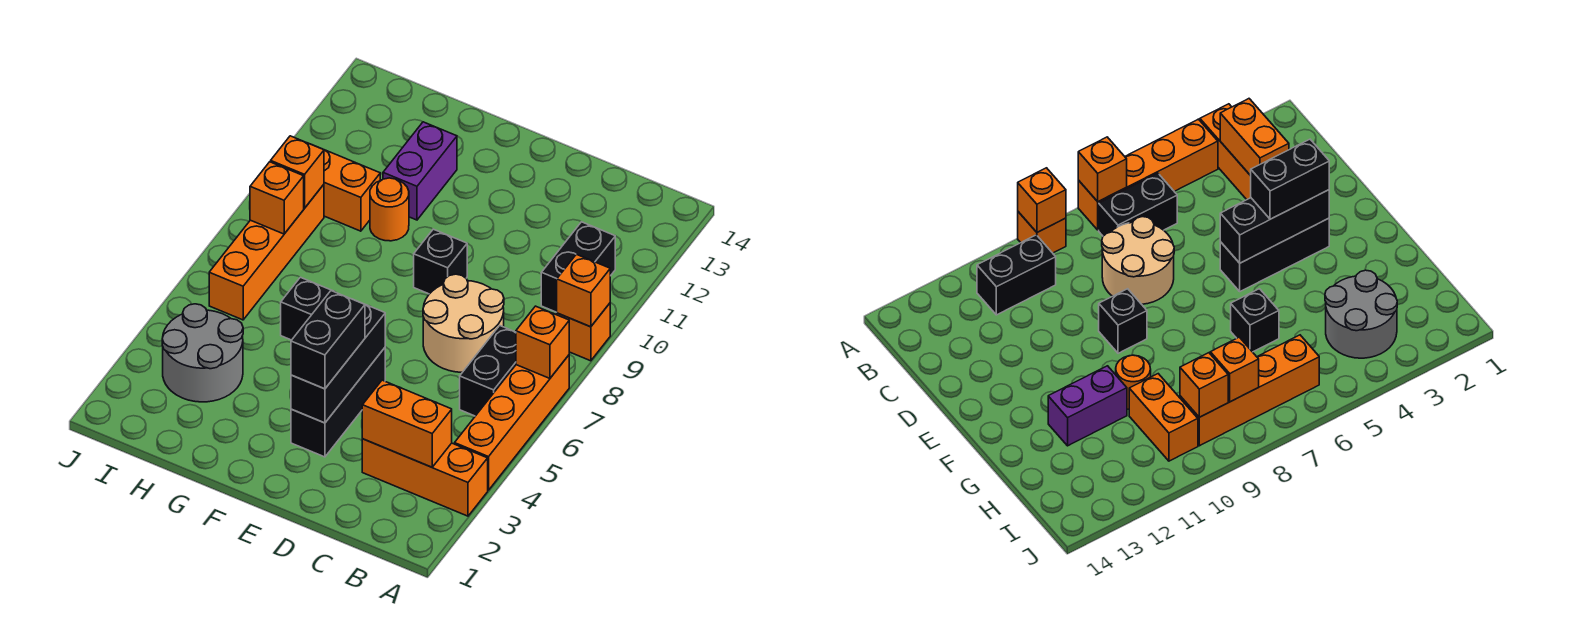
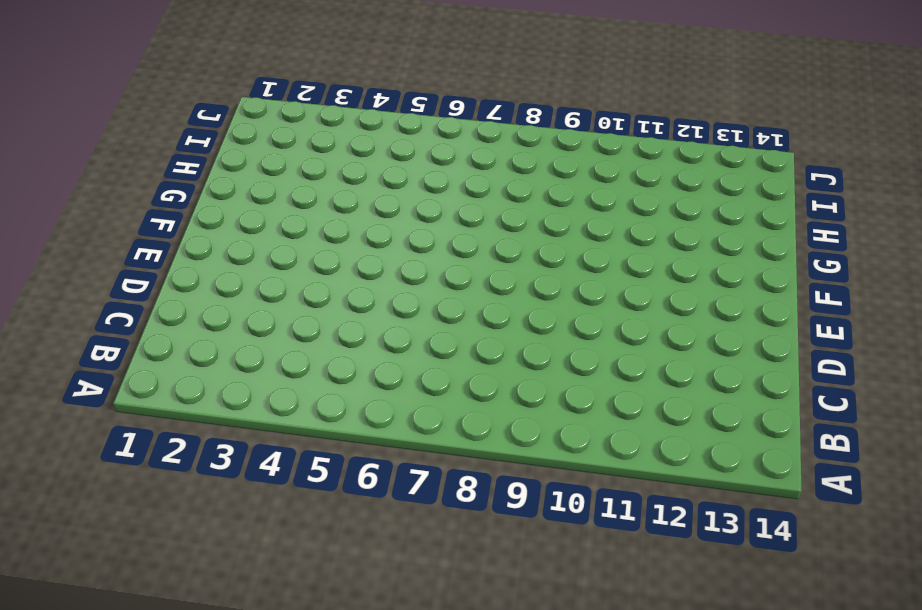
none -> orange 1x3 brick [362,439,488,516]
none -> orange 1x4 brick [455,355,569,490]
none -> orange 1x1 brick [557,303,610,361]

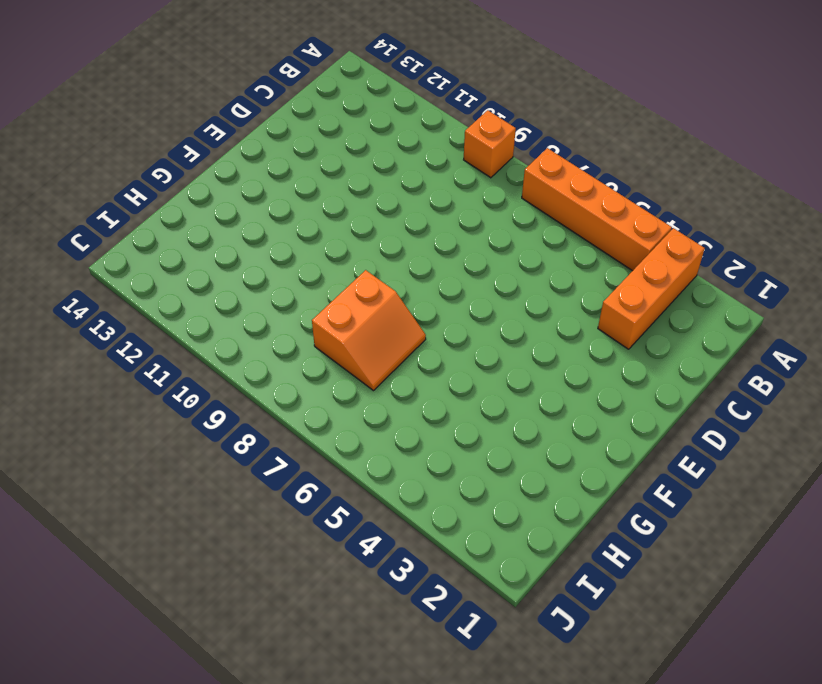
orange 2x2 slope [312,270,426,391] -> none
none -> black 1x2 brick [460,326,516,416]
none -> black 1x2 brick [541,222,615,312]
none -> tan 2x2 round brick [423,274,504,372]

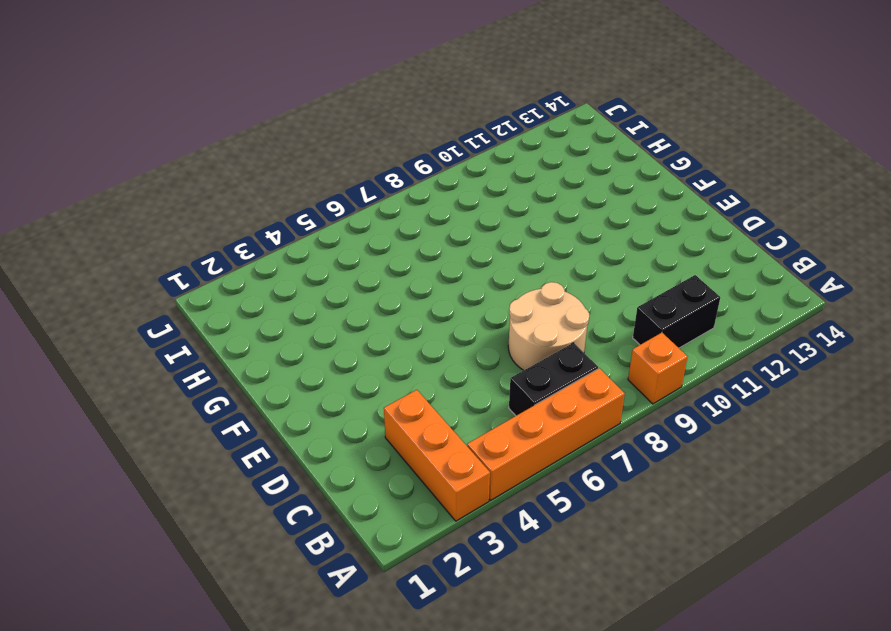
none -> black 1x3 brick [291,348,385,457]
none -> black 1x1 brick [414,229,467,294]
none -> black 1x1 brick [281,277,334,340]

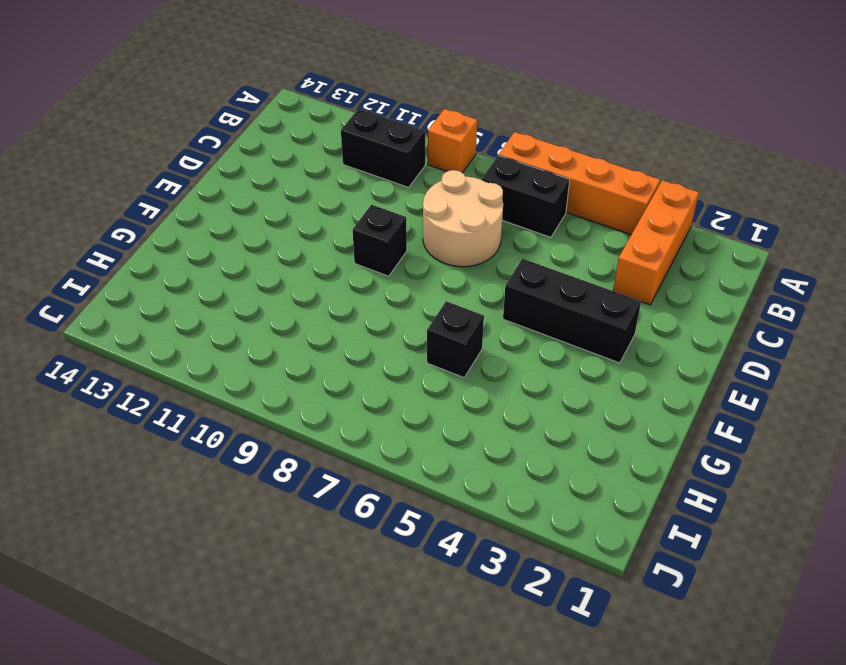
none -> orange 1x1 round brick [370,178,409,241]
none -> purple 1x2 brick [383,122,457,220]
none -> grey 2x2 round brick [162,304,243,402]

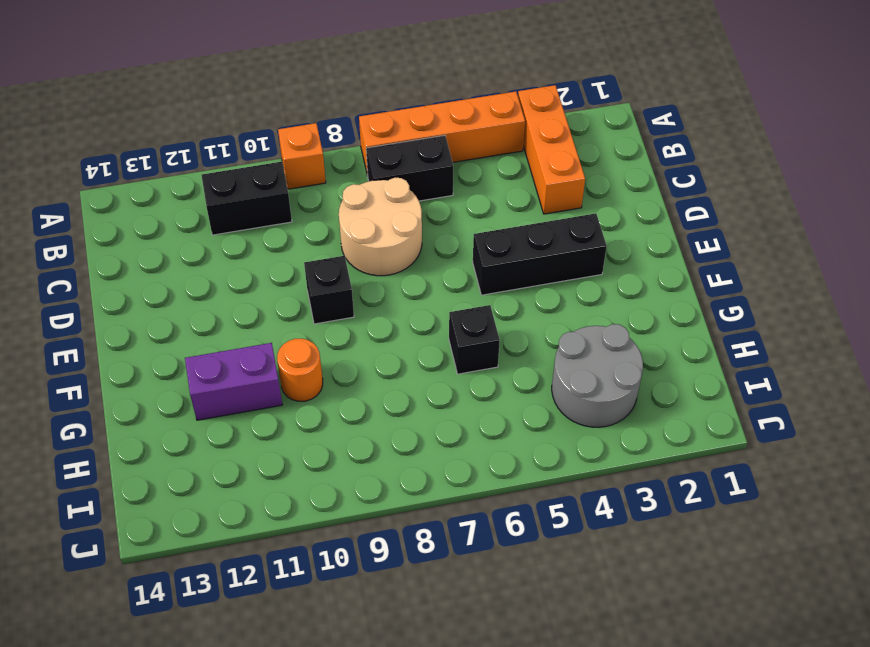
none -> orange 1x2 brick [324,150,380,231]
none -> orange 1x4 brick [209,185,324,320]
none -> orange 1x1 brick [516,306,569,378]

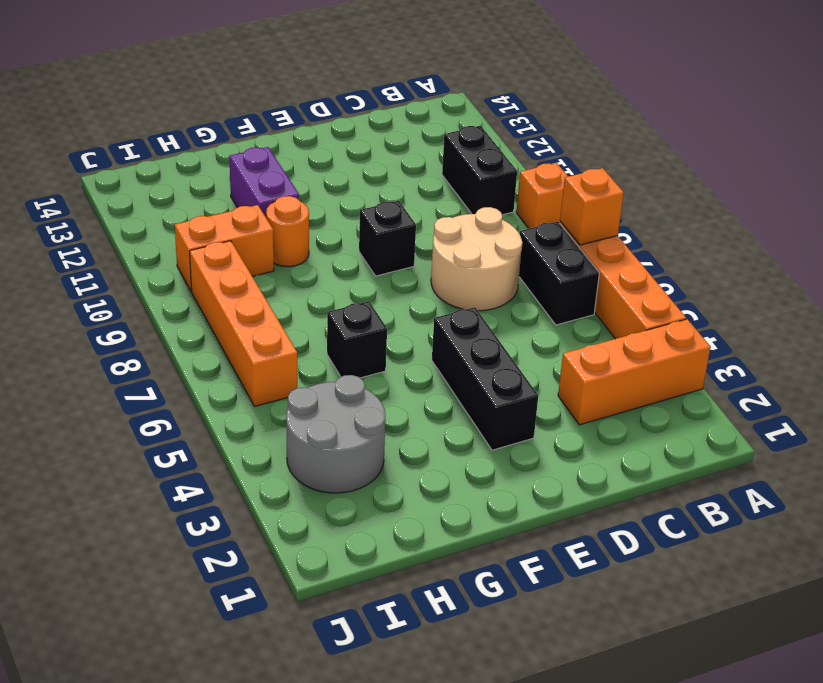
none -> orange 1x1 brick [557,254,610,327]
none -> orange 1x2 brick [362,380,452,467]
none -> black 1x3 brick [291,305,385,423]

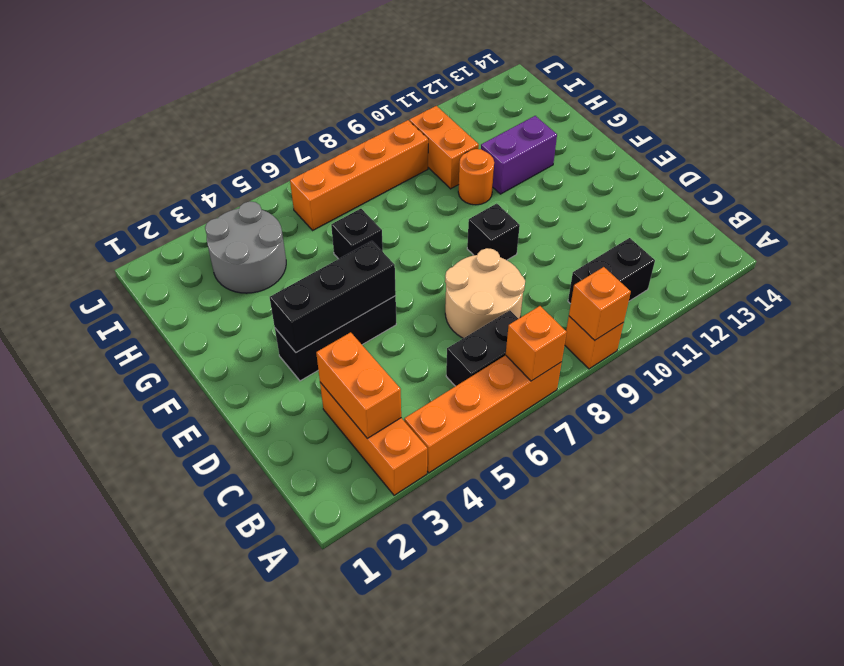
none -> orange 1x1 brick [250,162,304,234]
none -> orange 1x1 brick [271,136,324,208]
none -> black 1x2 brick [291,291,365,389]

